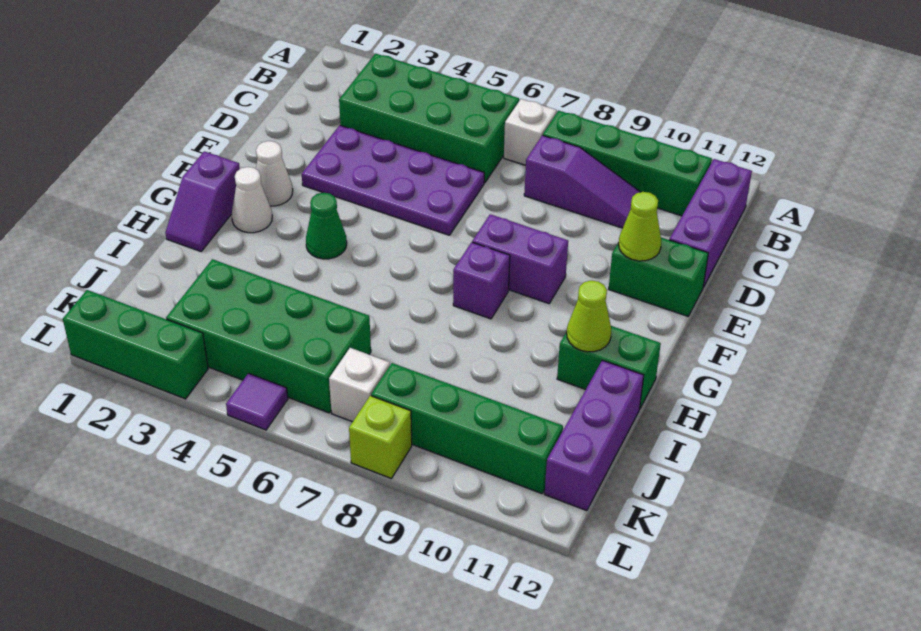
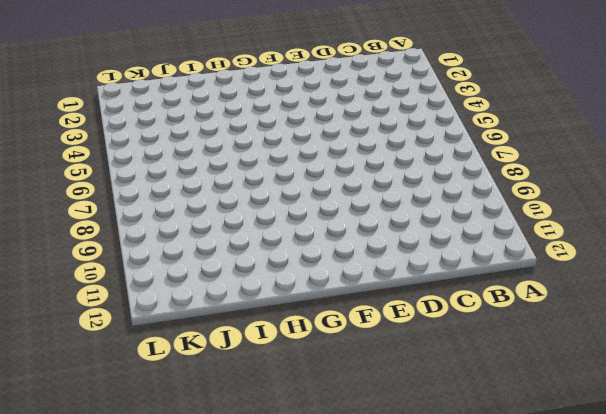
none -> green 2x4 brick [339,54,519,183]
none -> white 1x1 brick [504,99,557,165]
none -> green 1x4 brick [543,111,712,216]

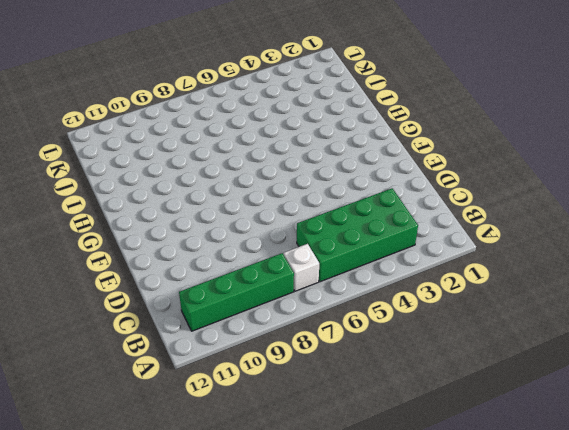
none -> purple 1x3 brick [669,159,752,287]
none -> purple 1x3 slope [524,135,640,228]
none -> purple 2x4 plate [302,125,484,235]

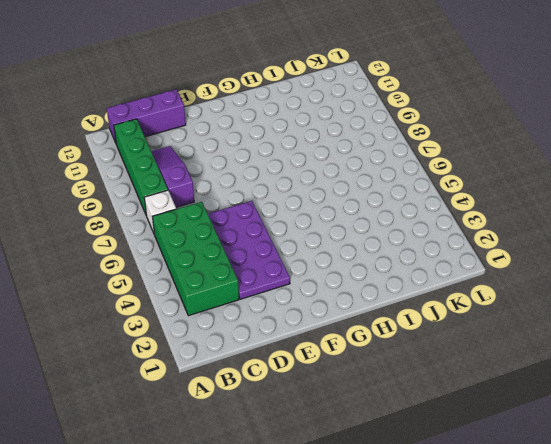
none -> green 1x2 brick [609,237,708,316]
none -> white 1x1 cone [256,141,293,206]
none -> purple 1x2 brick [472,214,568,304]

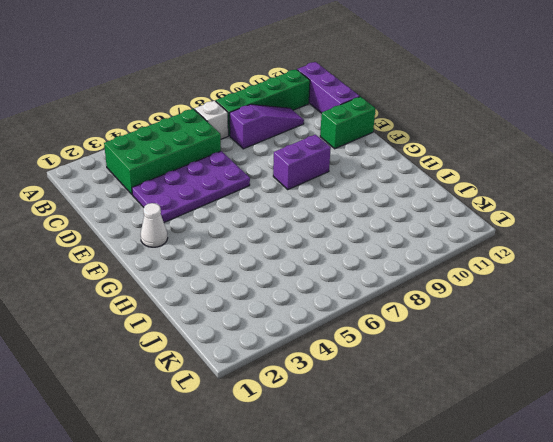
none -> purple 1x2 slope [166,151,240,251]
none -> white 1x1 cone [232,167,272,233]
none -> green 1x1 cone [306,193,347,259]

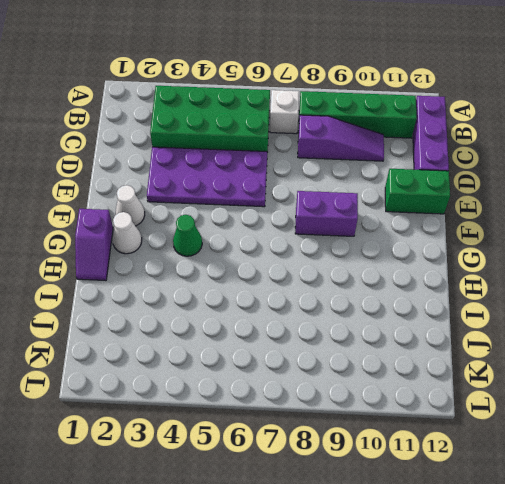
none -> purple 1x1 brick [453,242,510,319]
none -> green 1x2 brick [557,326,661,408]
none -> purple 1x3 brick [545,360,644,511]

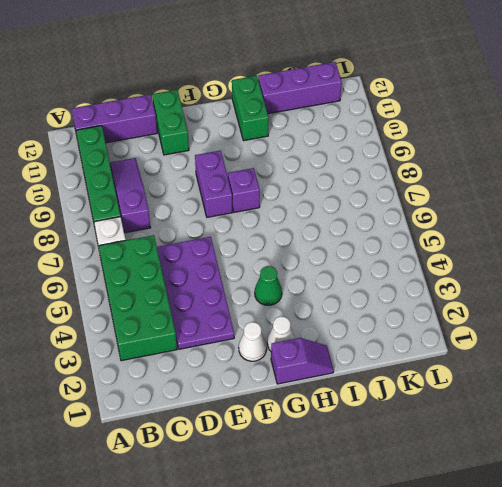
none -> green 2x4 brick [166,259,371,413]
none -> white 1x1 brick [329,348,390,422]
none -> green 1x4 brick [371,363,563,494]

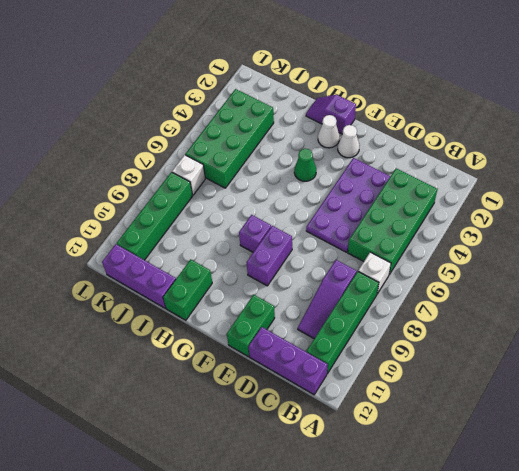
none -> green 1x3 brick [63,290,208,399]
none -> purple 1x1 tile [226,373,288,430]
none -> lime 1x1 brick [349,396,412,479]

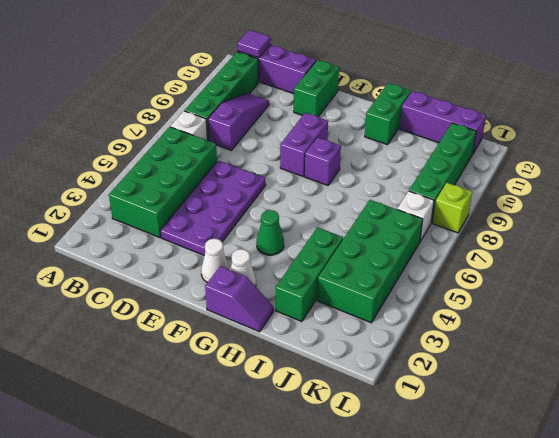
purple 1x1 tile [237,30,271,58] -> purple 1x1 tile moved to [226,373,288,430]
green 1x3 brick [276,227,343,322] -> green 1x3 brick moved to [63,290,208,399]
none -> lime 1x1 cone [619,192,662,261]
none -> lime 1x1 cone [567,281,611,352]

